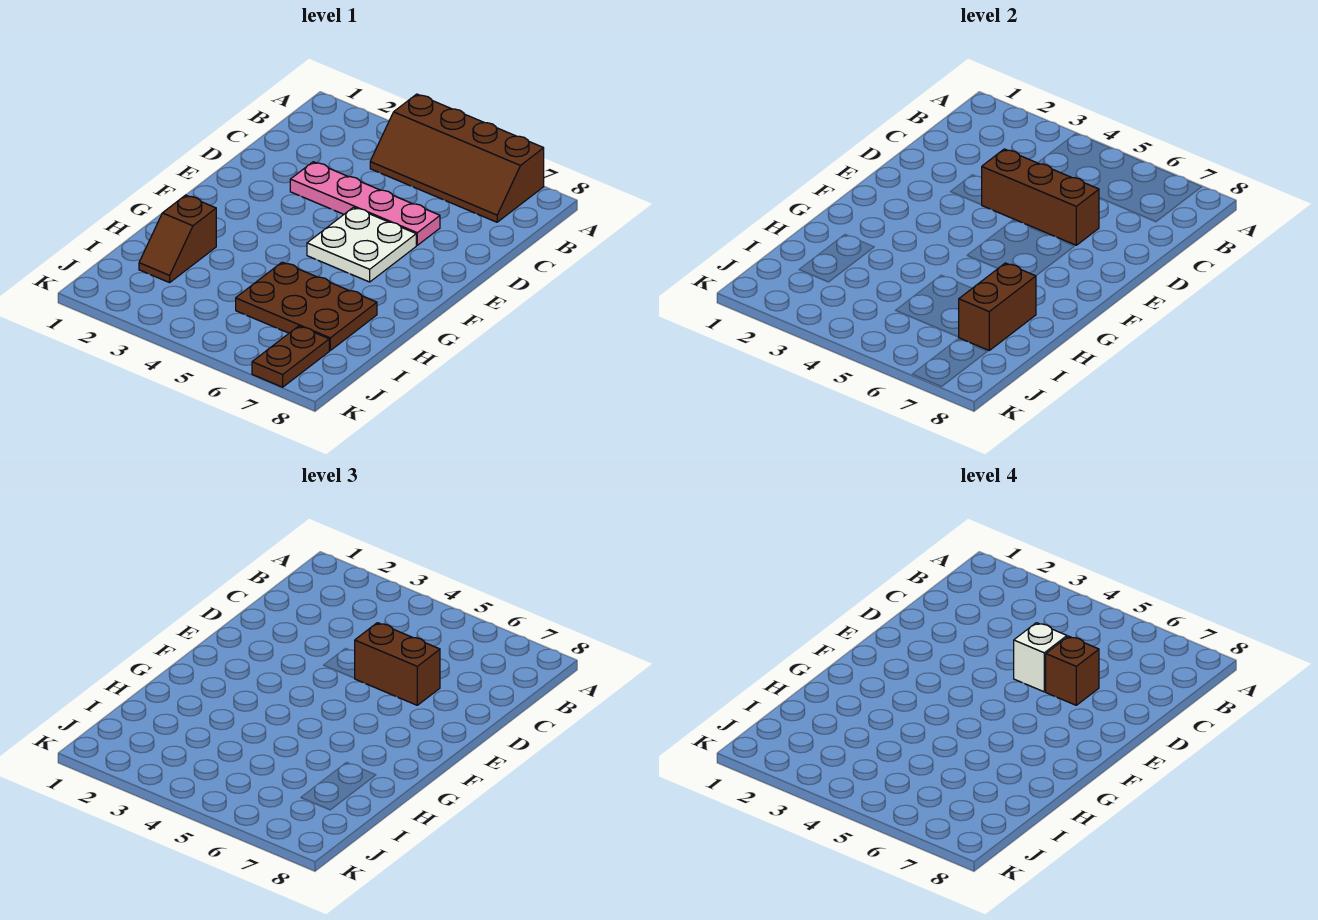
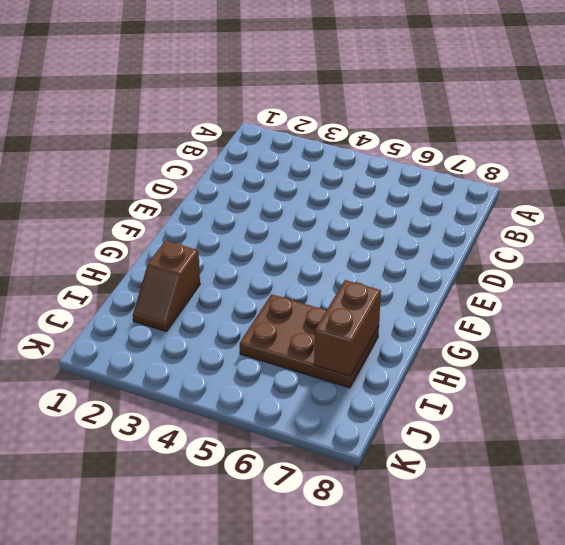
none -> brown 2x4 slope [370,94,544,222]
none -> pink 1x4 plate [290,162,440,245]

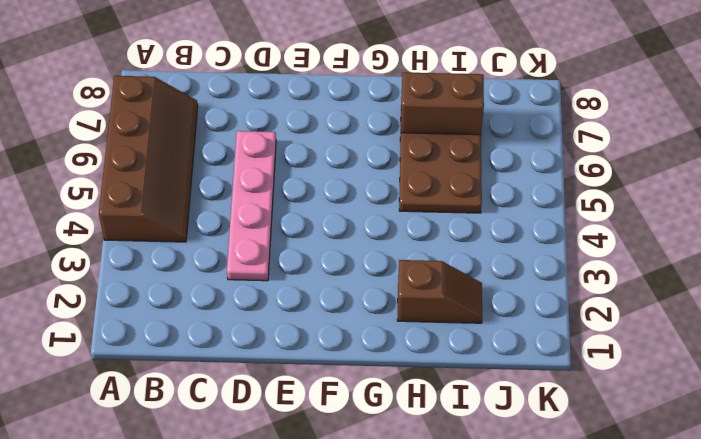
none -> white 2x2 plate [307,207,416,282]
none -> brown 1x2 plate [252,326,329,387]

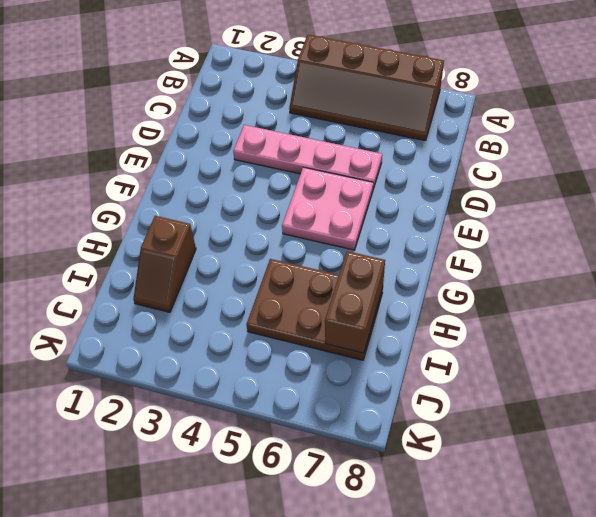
pink 2x2 plate [282,168,373,250] -> white 2x2 plate [307,207,416,282]
none -> brown 1x2 plate [252,326,329,387]
none -> brown 1x3 brick [982,149,1099,245]

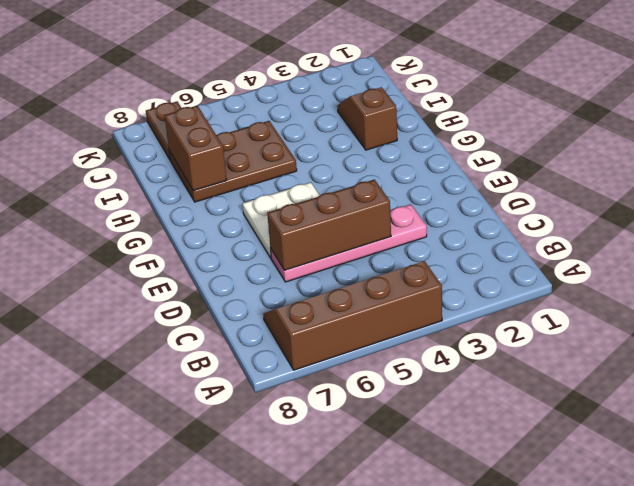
none -> brown 1x2 brick [355,623,440,705]
none -> white 1x1 brick [1014,623,1067,692]

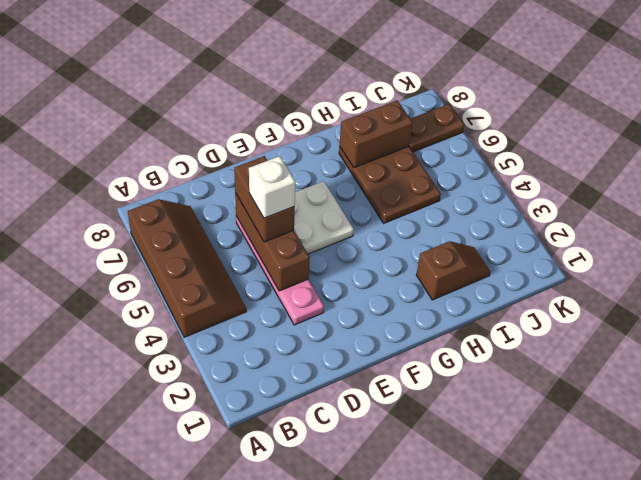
none -> brown 1x1 brick [1046,636,1099,705]

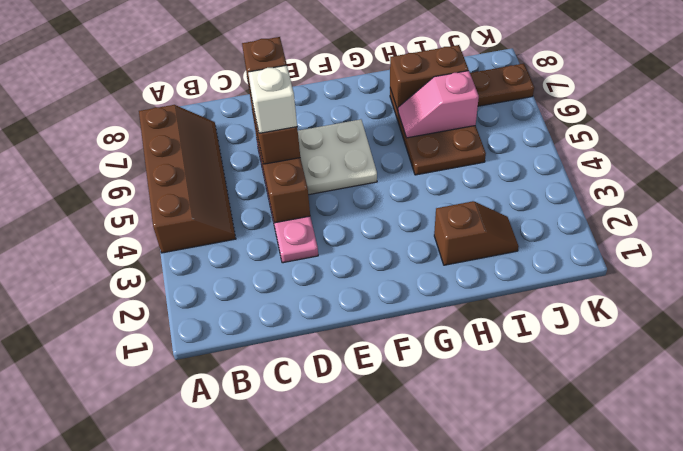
pink 1x2 slope [398,71,479,138] -> none

